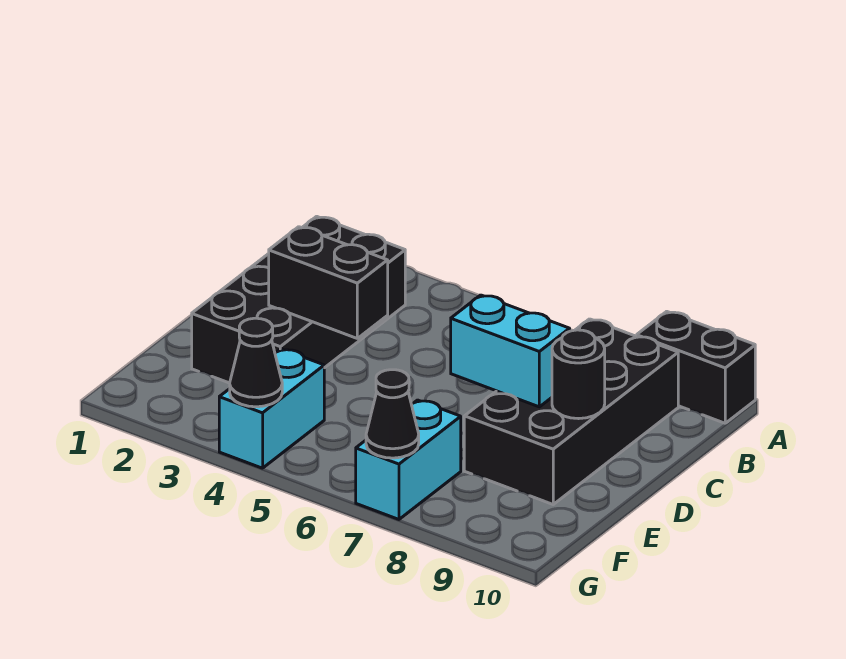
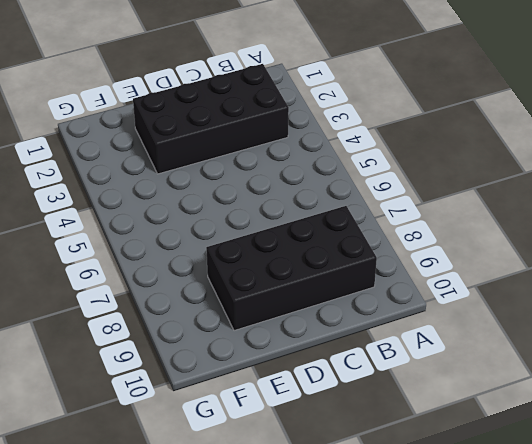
none -> black 1x2 brick [637,311,755,423]
none -> cyan 1x2 brick [219,349,324,468]

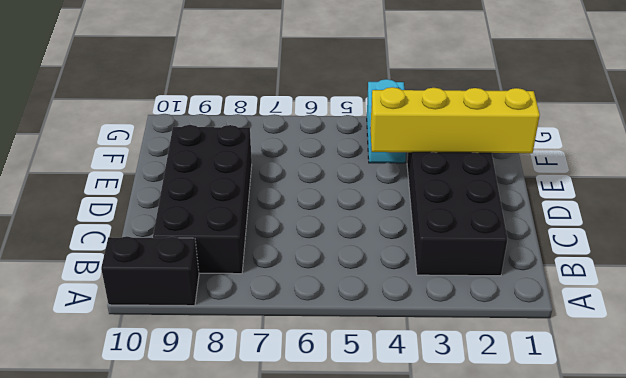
yellow 1x4 brick [370,87,540,153] -> none
none -> cyan 1x2 brick [356,400,461,519]
none -> black 1x2 brick [269,227,388,338]

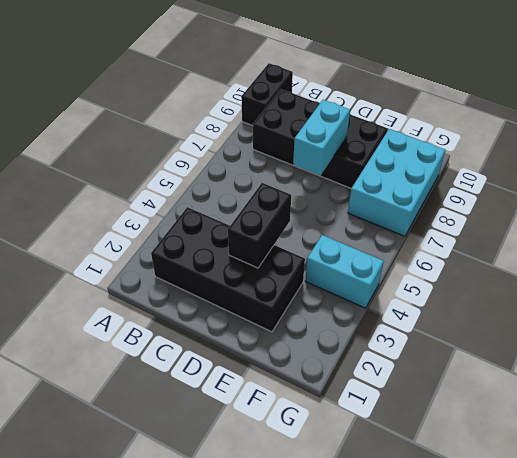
cyan 2x3 brick [348,129,445,236] -> cyan 1x2 brick [356,400,461,519]
none -> black 1x1 round brick [552,330,605,419]
none -> black 1x1 cone [230,318,282,407]

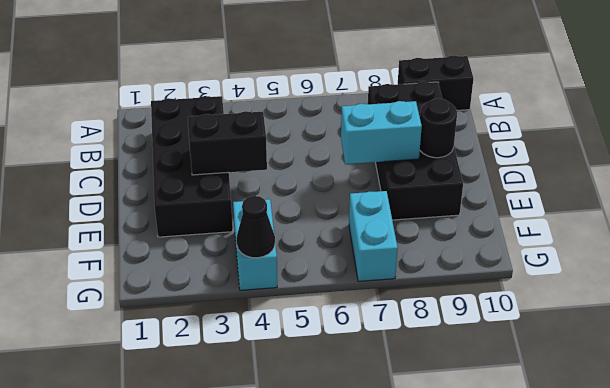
none -> black 1x1 cone [366,370,419,458]

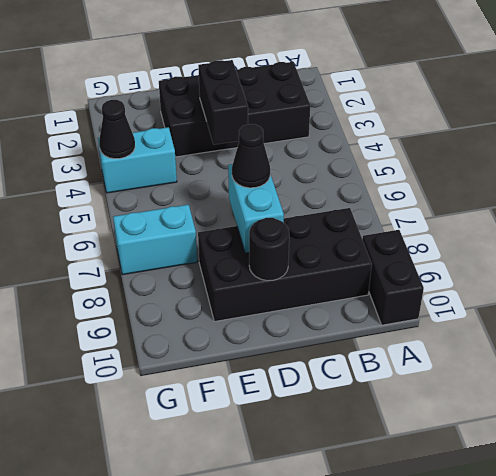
black 1x1 cone [232,124,270,188] -> black 1x1 cone moved to [366,370,419,458]

